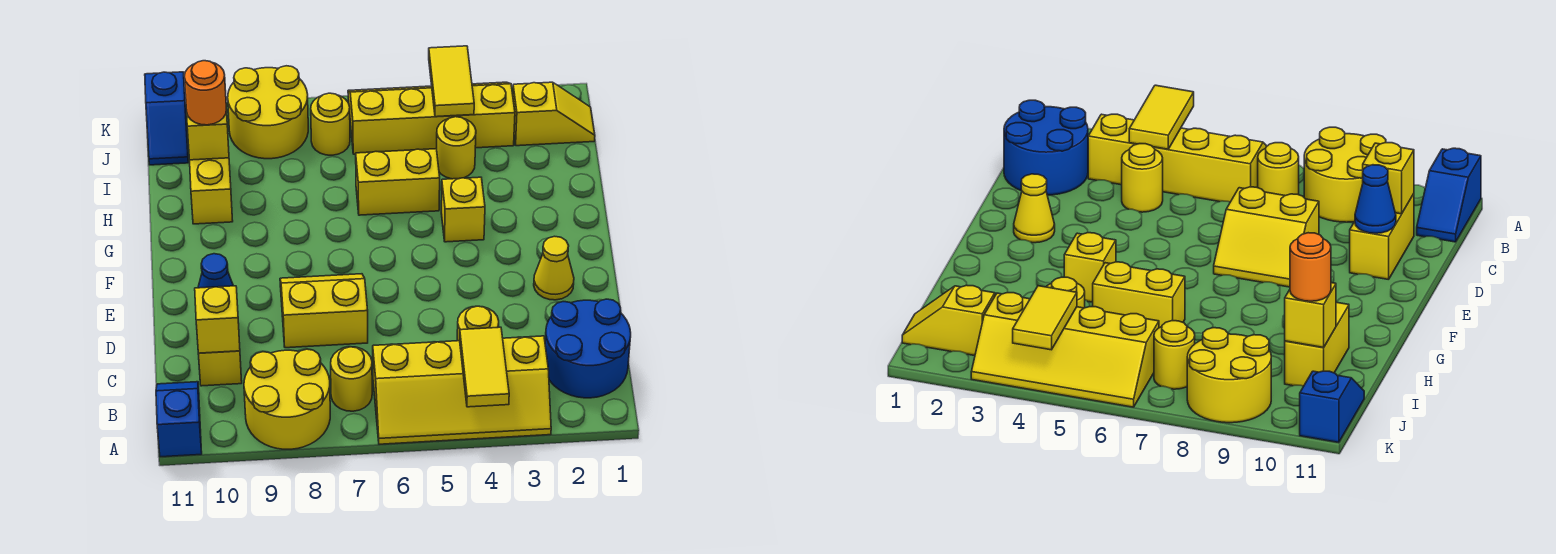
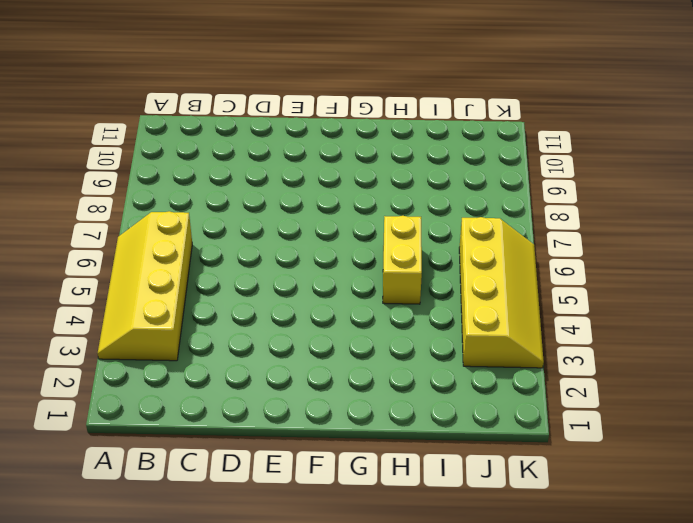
none -> yellow 2x2 round brick [244,349,330,449]
none -> blue 1x2 slope [156,382,202,457]
none -> blue 2x2 round brick [545,299,631,398]

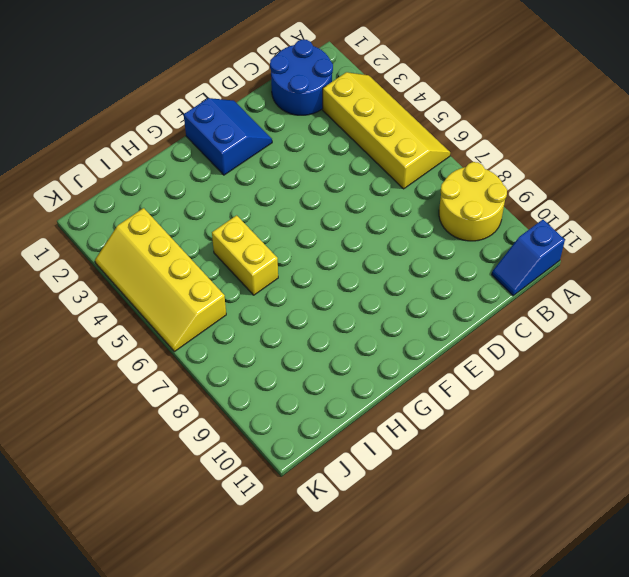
blue 2x2 slope [184,98,272,175] -> yellow 1x1 cone [534,236,574,300]
none -> yellow 1x1 round brick [331,347,372,411]
none -> yellow 1x1 round brick [457,306,499,341]
none -> yellow 1x2 brick [198,351,242,386]

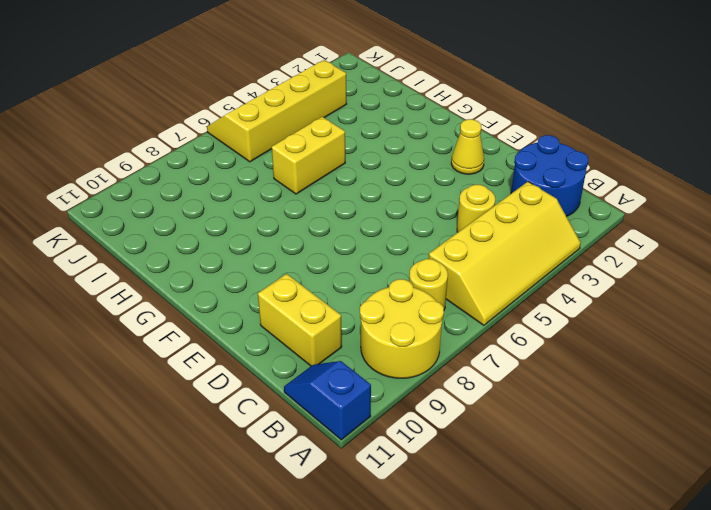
none -> yellow 2x2 slope [280,274,368,348]
none -> yellow 1x1 brick [441,177,485,242]
none -> yellow 1x2 brick [190,158,233,224]

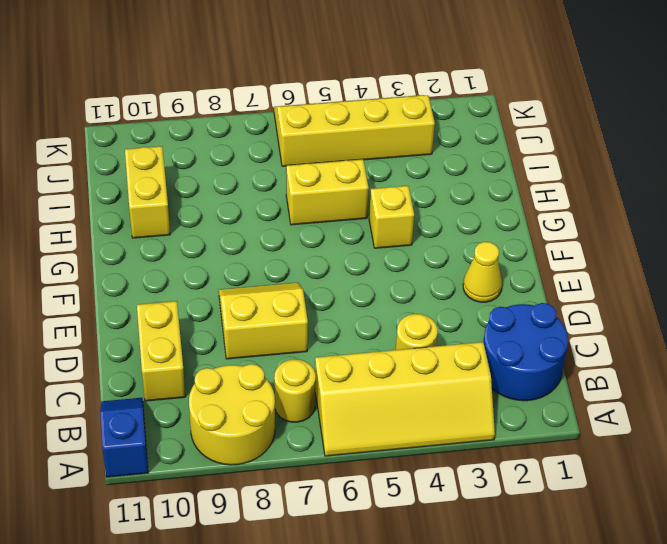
none -> yellow 1x1 round brick [436,117,476,179]
none -> yellow 1x2 slope [513,82,595,146]
none -> yellow 1x1 round brick [311,93,350,155]

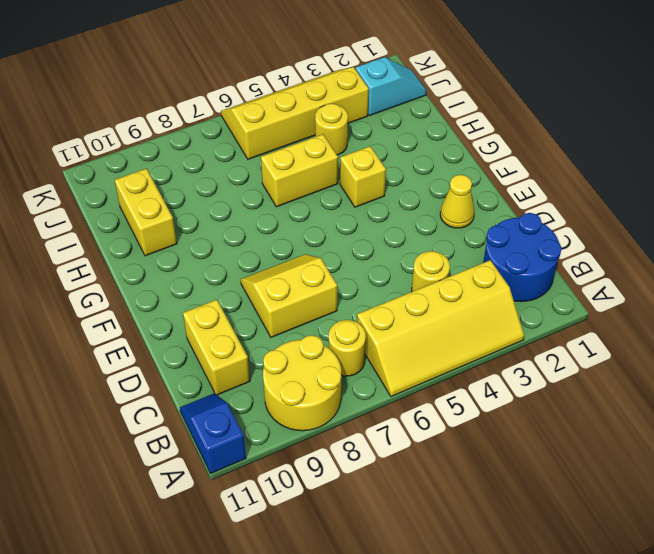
cyan 1x2 slope [356,57,426,116] -> yellow 1x2 slope [513,82,595,146]
none -> yellow 1x1 round brick [311,93,350,155]
none -> yellow 2x2 round brick [228,66,308,159]
none -> blue 1x2 slope [145,72,188,165]

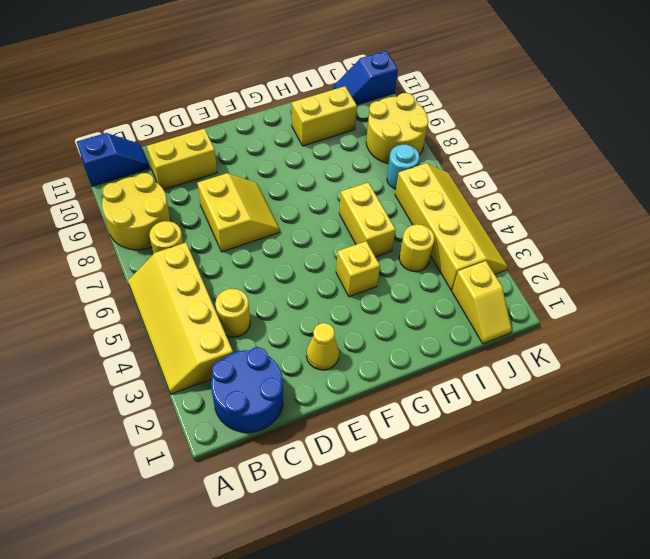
cyan 1x1 round brick [387,145,419,189] -> yellow 1x1 round brick [311,93,350,155]
none -> yellow 1x2 tile [460,327,509,407]
none -> yellow 1x1 brick [195,286,240,353]
none -> blue 1x1 cone [198,254,233,288]

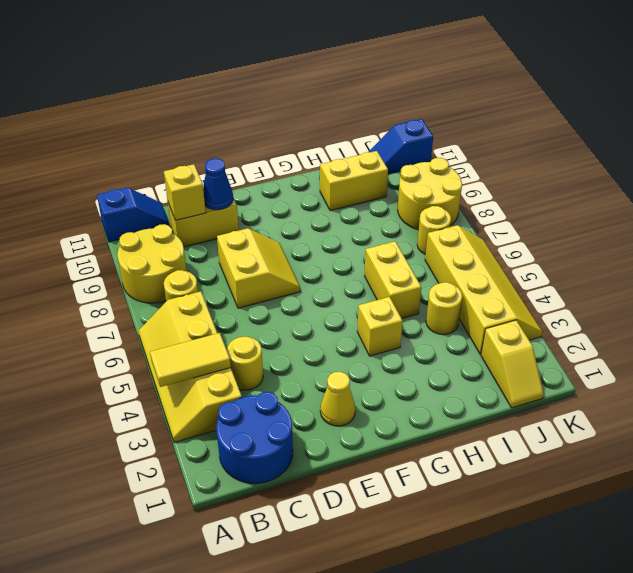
none -> yellow 1x1 brick [187,110,229,160]
none -> yellow 1x2 tile [429,46,474,117]
none -> orange 1x1 round brick [184,61,226,125]

